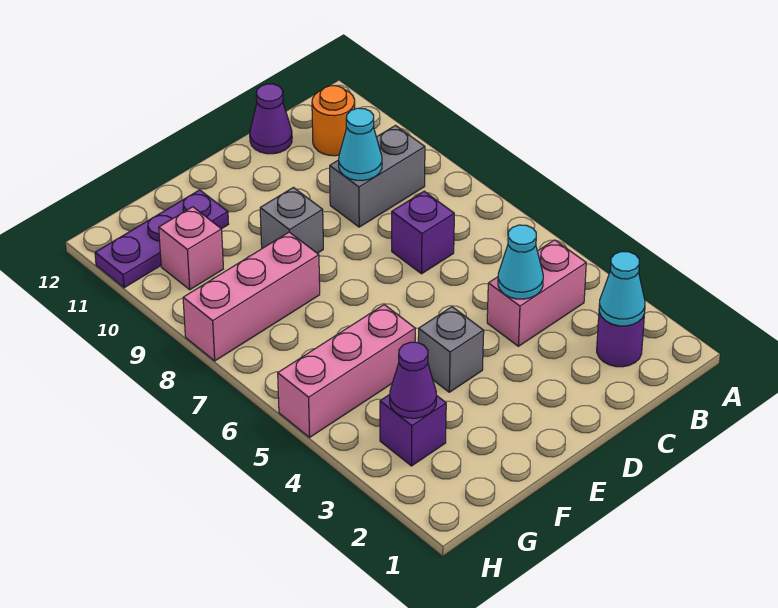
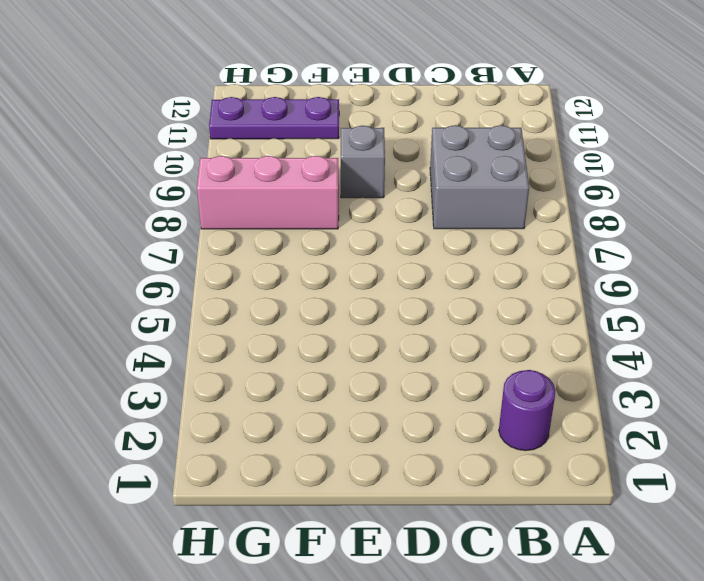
grey 2x2 brick [430,125,529,229] -> grey 1x2 brick [330,126,425,227]
none -> pink 1x2 brick [487,240,586,346]
none -> orange 1x1 round brick [312,86,355,156]
none -> purple 1x1 brick [392,191,454,274]

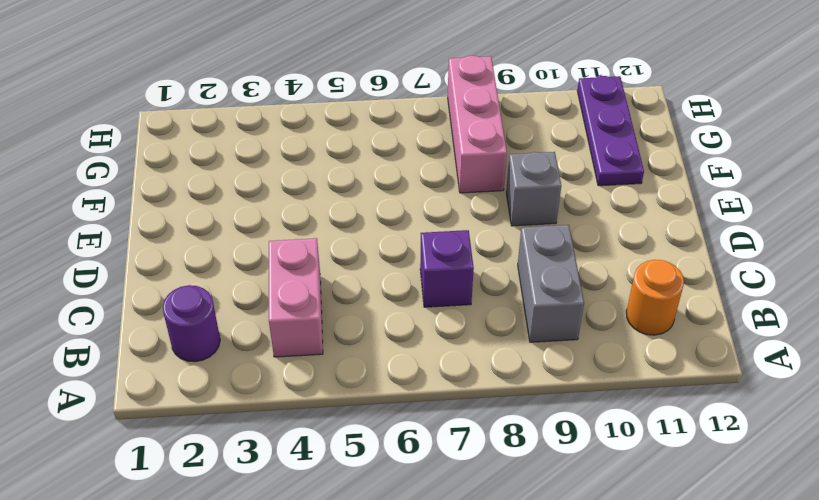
none -> purple 1x1 cone [250,84,292,154]
none -> grey 1x1 brick [418,307,484,392]
none -> pink 1x3 brick [278,305,415,437]

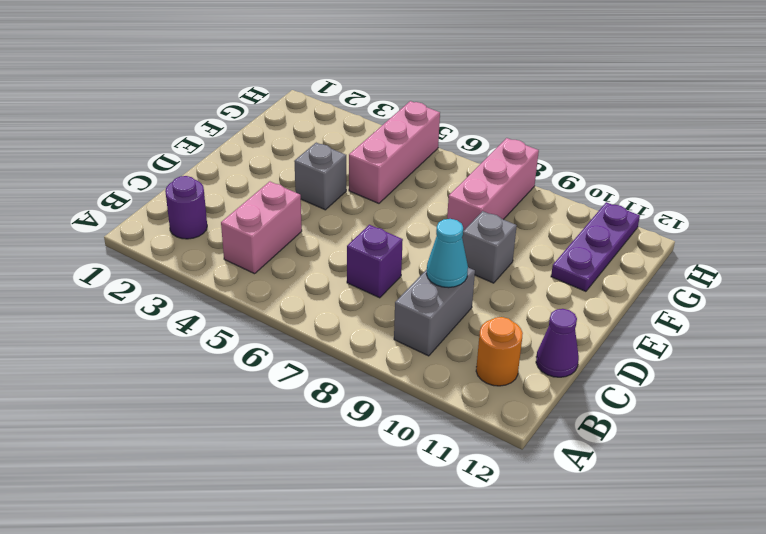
none -> purple 1x1 brick [380,395,446,466]
none -> pink 1x1 brick [159,207,223,290]
none -> cyan 1x1 cone [599,252,645,326]

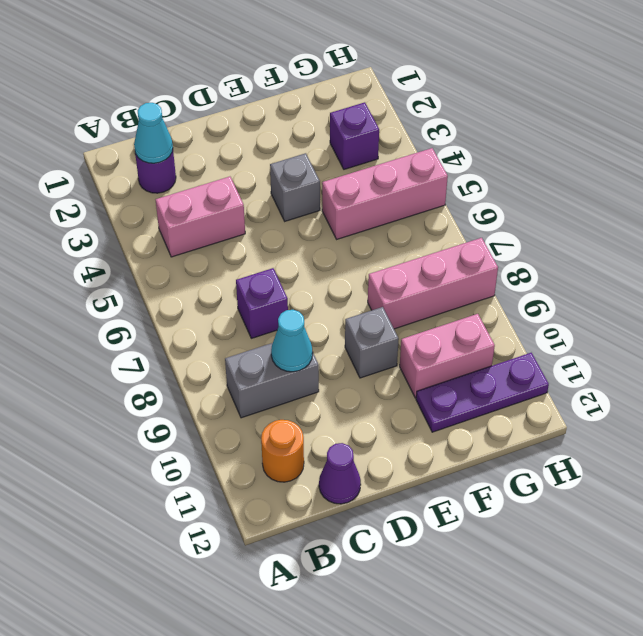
pink 1x2 brick [400,314,495,398] -> pink 1x1 brick [159,207,223,290]
none -> cyan 1x1 cone [498,225,543,299]
none -> purple 1x1 cone [390,342,436,418]

